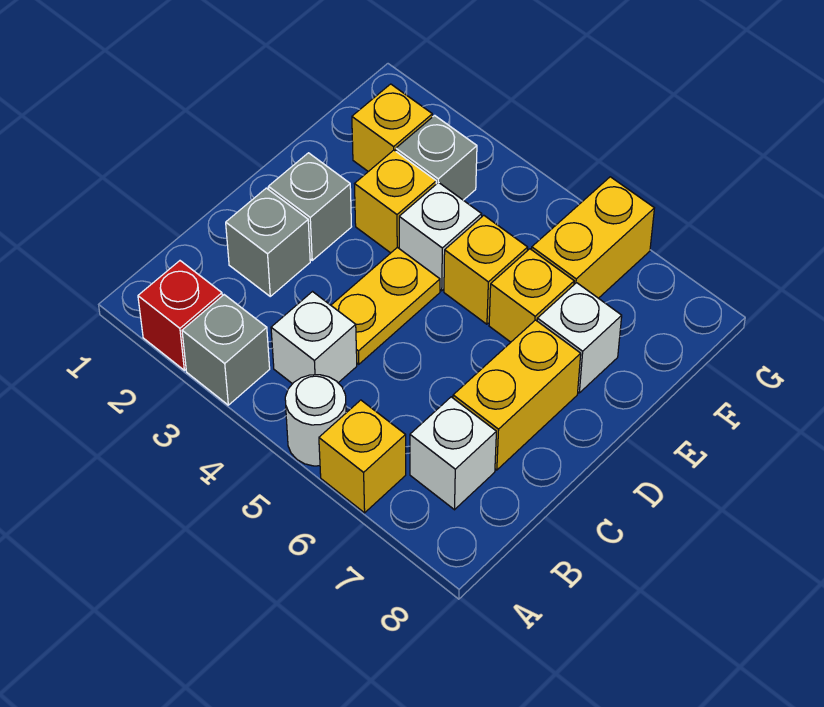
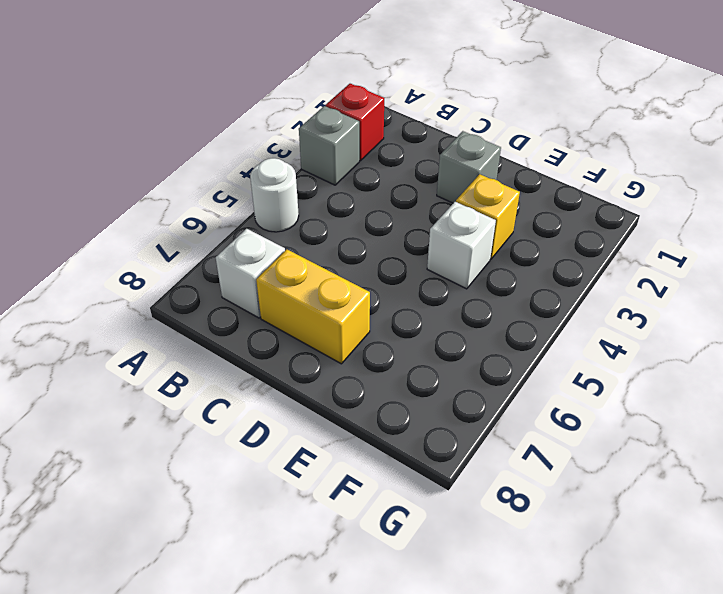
none -> yellow 1x1 brick [319,400,406,513]
none -> white 1x1 brick [271,292,357,384]
none -> grey 1x1 brick [226,188,310,296]

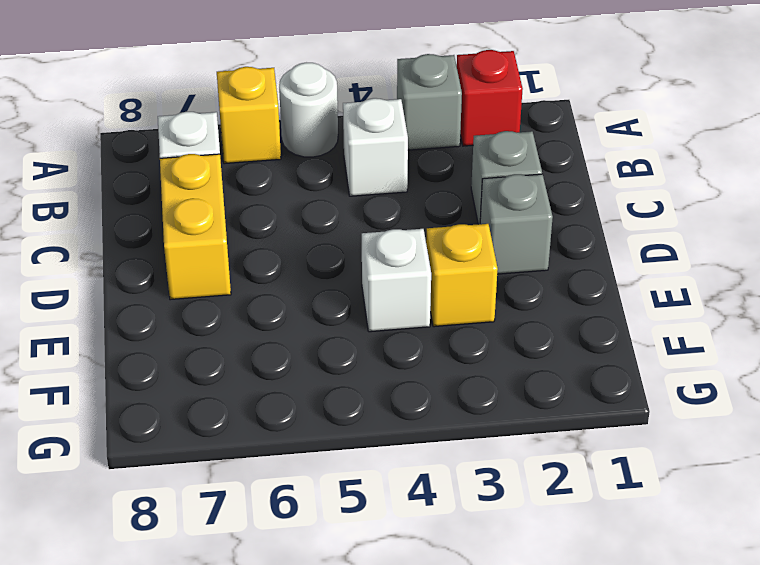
none -> yellow 1x2 plate [331,247,440,364]
none -> yellow 1x1 brick [444,215,528,324]
none -> yellow 1x1 brick [489,249,574,342]

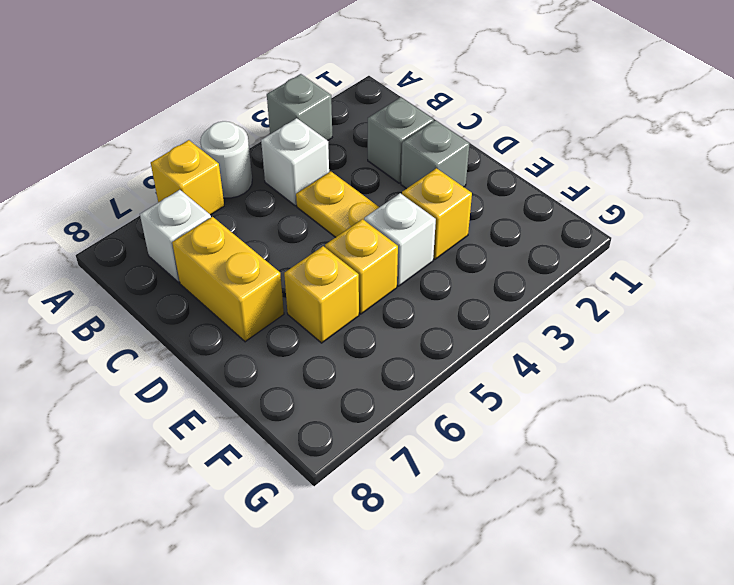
none -> red 1x1 brick [138,261,222,370]
none -> white 1x1 brick [537,283,622,393]
none -> yellow 1x1 brick [352,84,432,172]

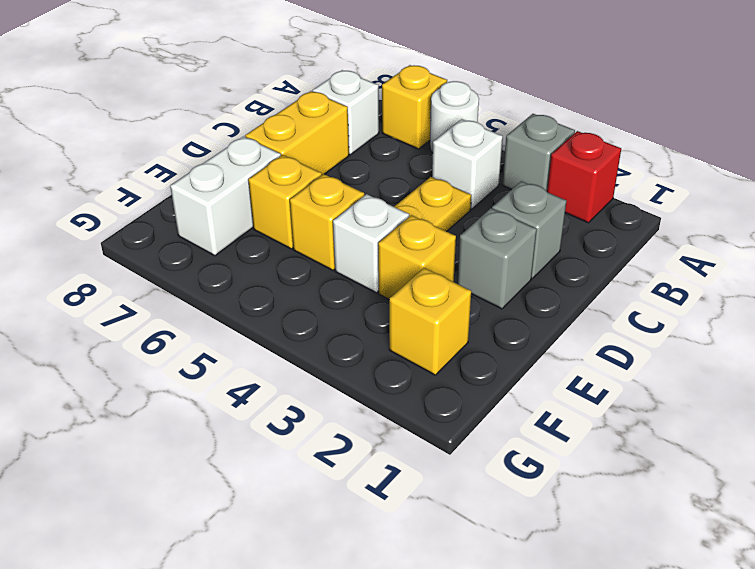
white 1x2 brick [170,137,281,256] -> white 1x1 brick [537,283,622,393]
none -> grey 1x1 brick [396,115,477,200]
none -> yellow 1x2 brick [532,177,654,298]

